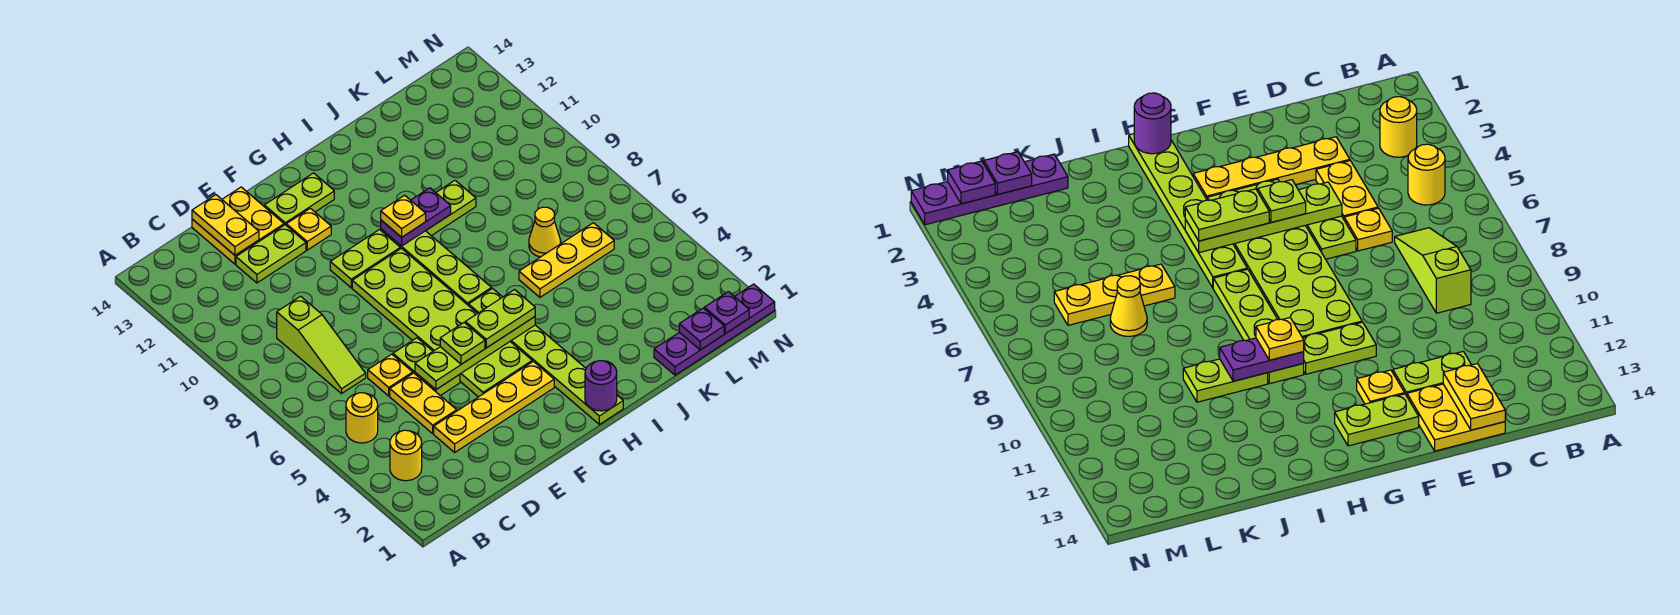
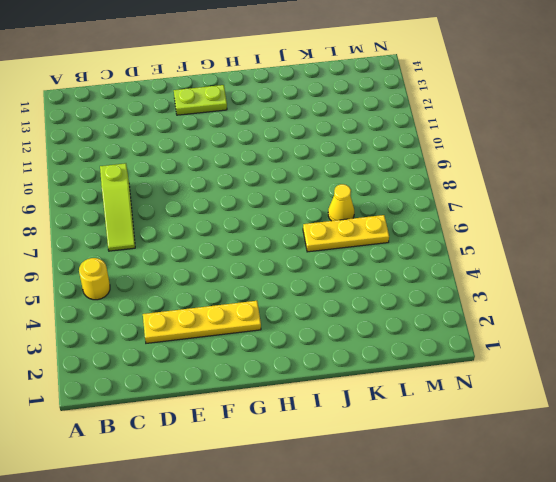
none -> yellow 1x1 round brick [390,430,422,481]
none -> yellow 1x2 plate [390,373,457,433]
none -> yellow 1x1 plate [368,354,413,396]

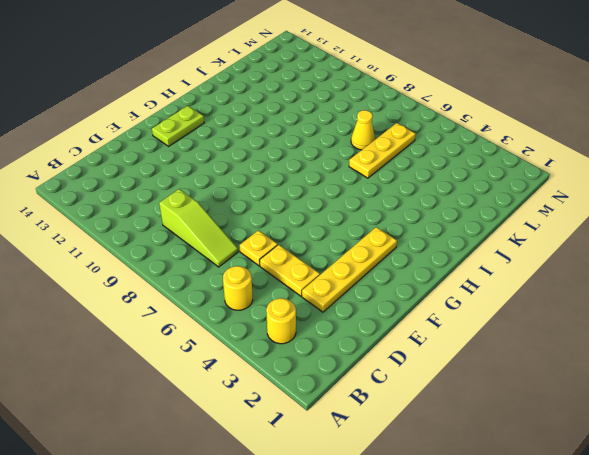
none -> lime 1x2 plate [236,225,306,283]
none -> yellow 2x2 plate [192,187,284,264]
none -> lime 1x2 plate [393,338,460,396]

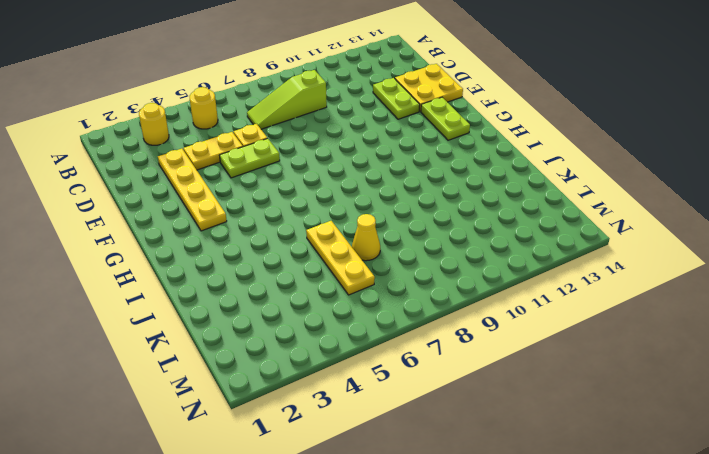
none -> lime 2x6 plate [352,248,532,397]
none -> lime 1x2 plate [330,230,400,288]
none -> yellow 1x1 plate [286,208,331,250]

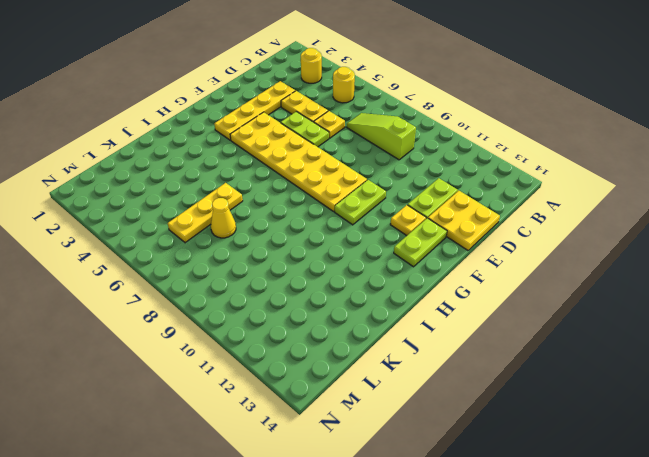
yellow 2x6 plate [230,112,367,211] -> lime 2x6 plate [352,248,532,397]
none -> lime 1x6 plate [469,289,623,424]
none -> lime 1x4 plate [381,229,492,306]
none -> lime 1x2 plate [426,180,476,236]

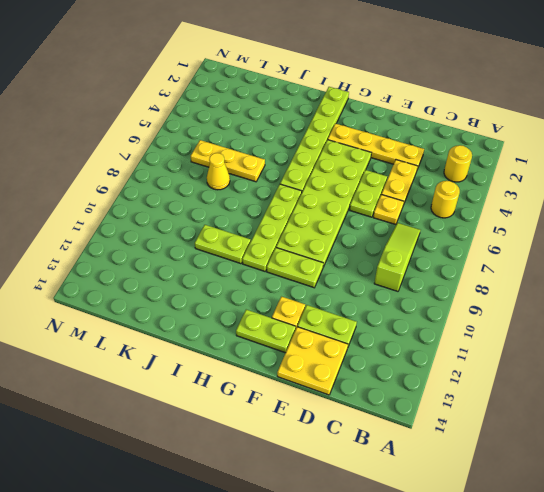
none -> purple 1x4 plate [654,284,775,375]
none -> yellow 1x2 plate [192,195,259,255]
none -> lime 1x4 plate [415,317,535,389]

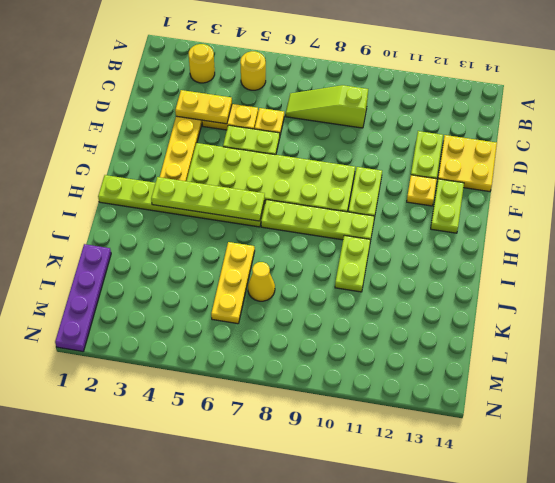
yellow 1x2 plate [175,90,232,124] -> yellow 1x2 plate moved to [192,195,259,255]
lime 1x4 plate [151,177,265,221] -> lime 1x4 plate turned to [415,317,535,389]
none -> purple 1x1 round brick [585,361,617,411]
none -> purple 1x2 plate [381,188,451,246]
none -> purple 1x1 plate [679,308,724,350]

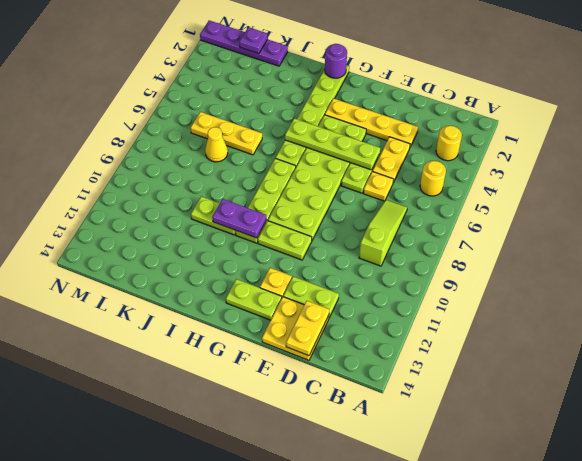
none -> purple 1x1 plate [704,292,749,334]
none -> lime 1x1 plate [440,323,485,364]
none -> lime 1x2 plate [465,290,535,348]

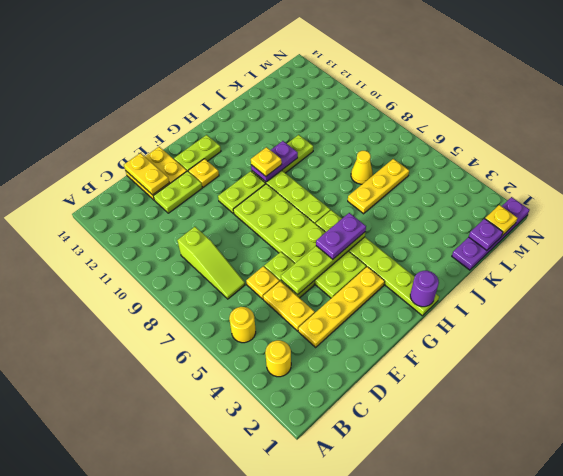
purple 1x2 plate [316,213,366,259] -> lime 1x2 plate [465,290,535,348]
yellow 1x1 plate [485,205,518,236] -> purple 1x1 plate [704,292,749,334]
none -> lime 1x1 plate [440,323,485,364]

